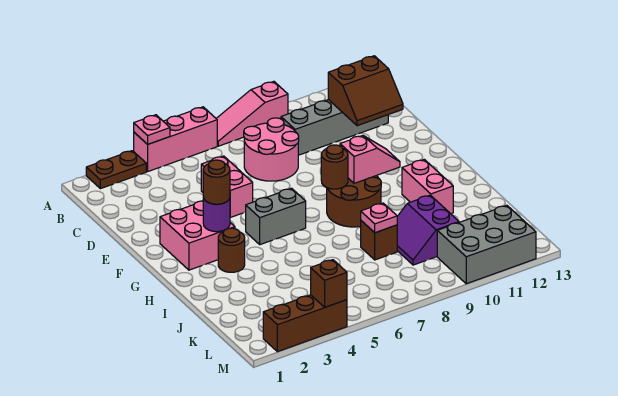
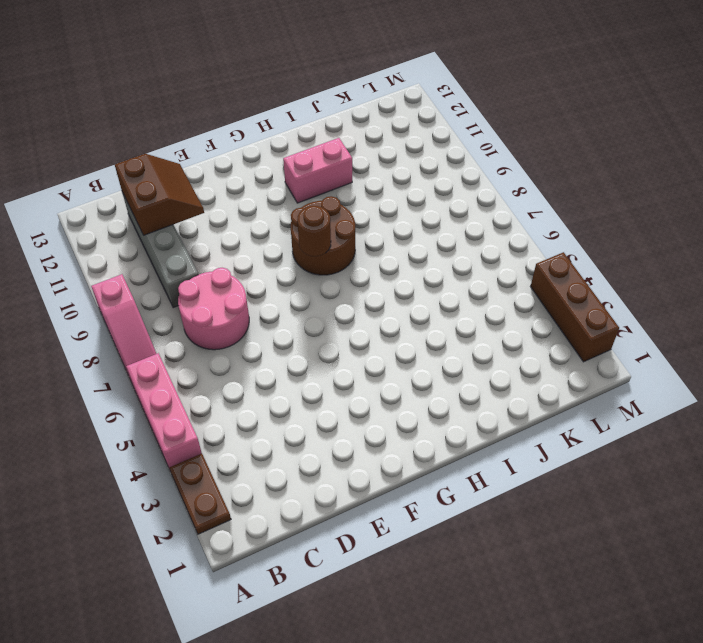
none -> pink 1x2 brick [201,156,253,217]
none -> pink 2x2 brick [160,201,235,270]
none -> grey 1x2 brick [246,188,306,245]

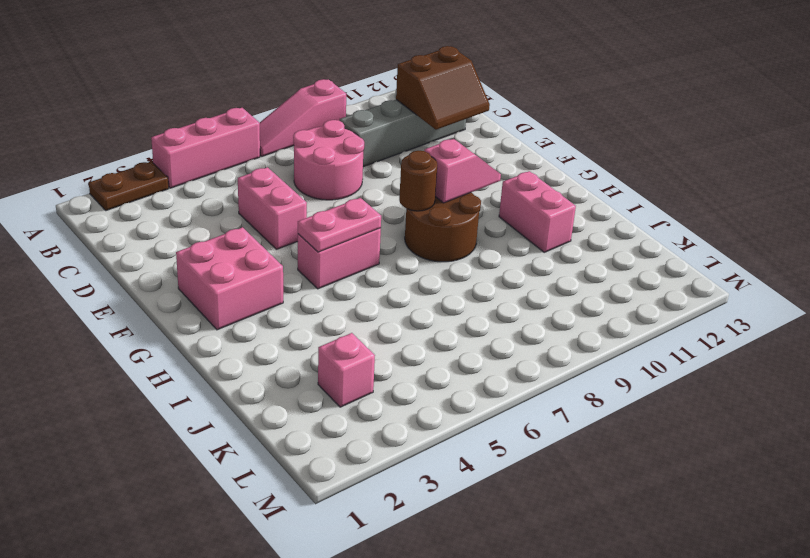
pink 1x2 brick [298,228,381,289] -> grey 1x2 brick [246,188,306,245]
pink 1x2 plate [298,198,381,252] -> none
pink 1x1 brick [318,333,375,407] -> none
none -> brown 1x1 round brick [218,228,245,272]
none -> brown 1x1 brick [361,221,397,260]
none -> purple 2x2 slope [397,195,459,265]

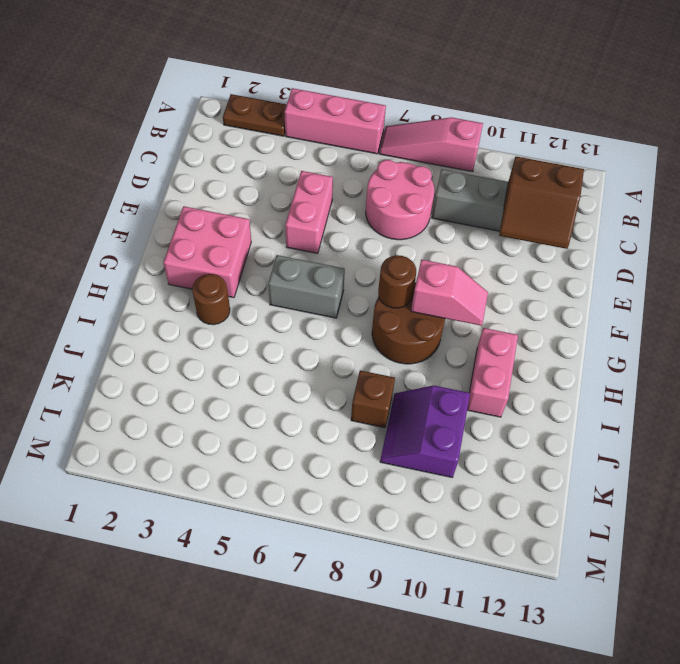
none -> grey 2x3 brick [437,205,536,284]
none -> brown 1x3 brick [263,295,347,352]
none -> pink 1x1 plate [134,115,170,144]

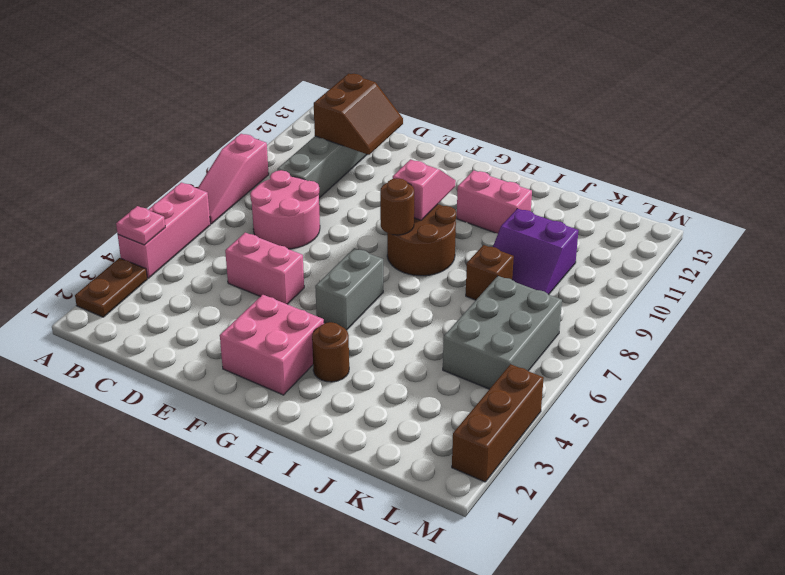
grey 2x3 brick [443,276,562,389] -> grey 2x3 brick moved to [437,205,536,284]
none -> purple 1x1 round brick [203,197,230,232]
none -> pink 1x1 plate [361,203,397,233]
none -> brown 1x1 brick [311,260,347,307]

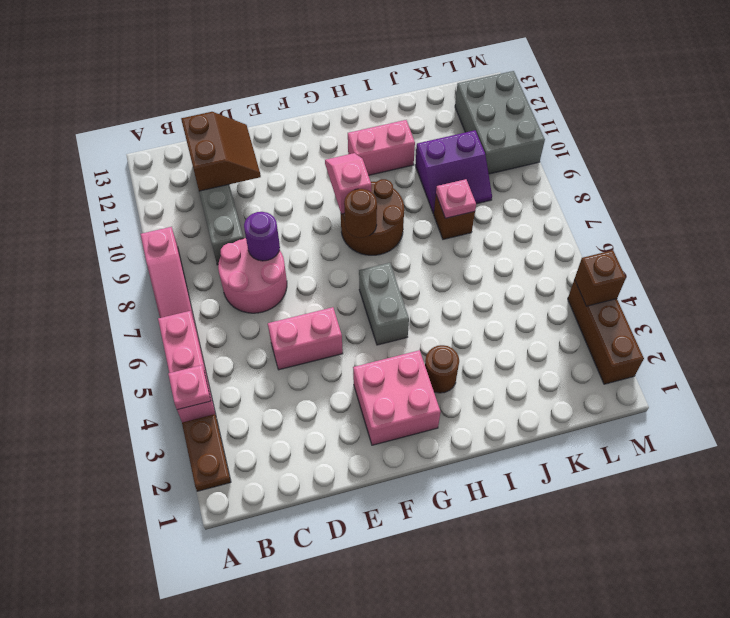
purple 1x1 round brick [244,212,280,261] -> purple 1x1 round brick moved to [203,197,230,232]
none -> brown 1x1 round brick [203,160,230,204]

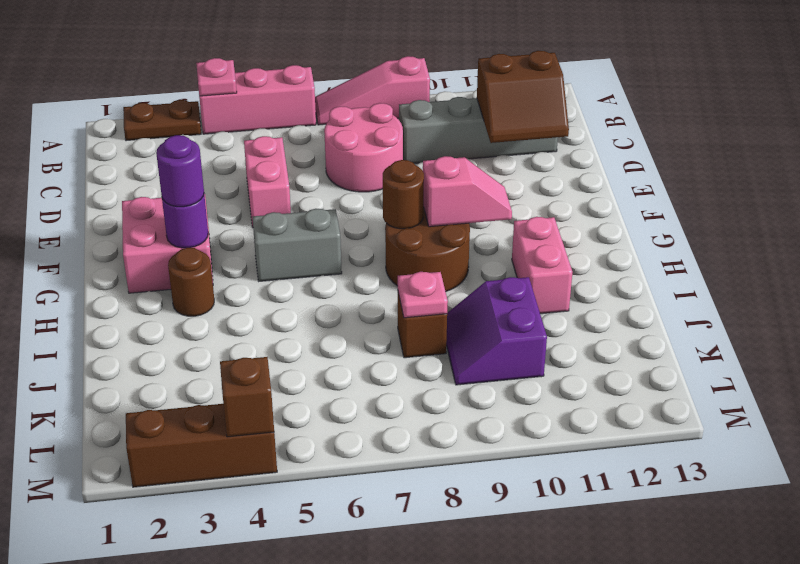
purple 1x1 round brick [156,135,204,207] -> brown 1x1 round brick [203,160,230,204]
none -> grey 2x3 brick [437,205,536,284]

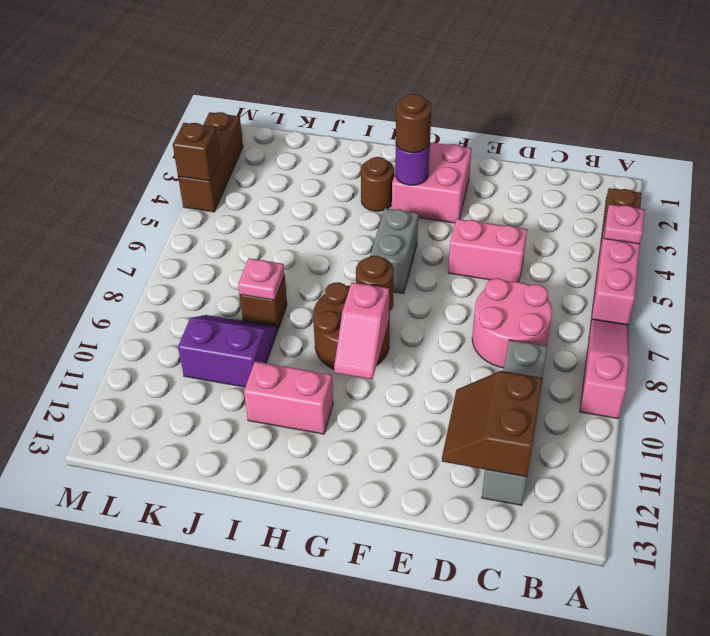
none -> grey 2x3 brick [437,205,536,284]

